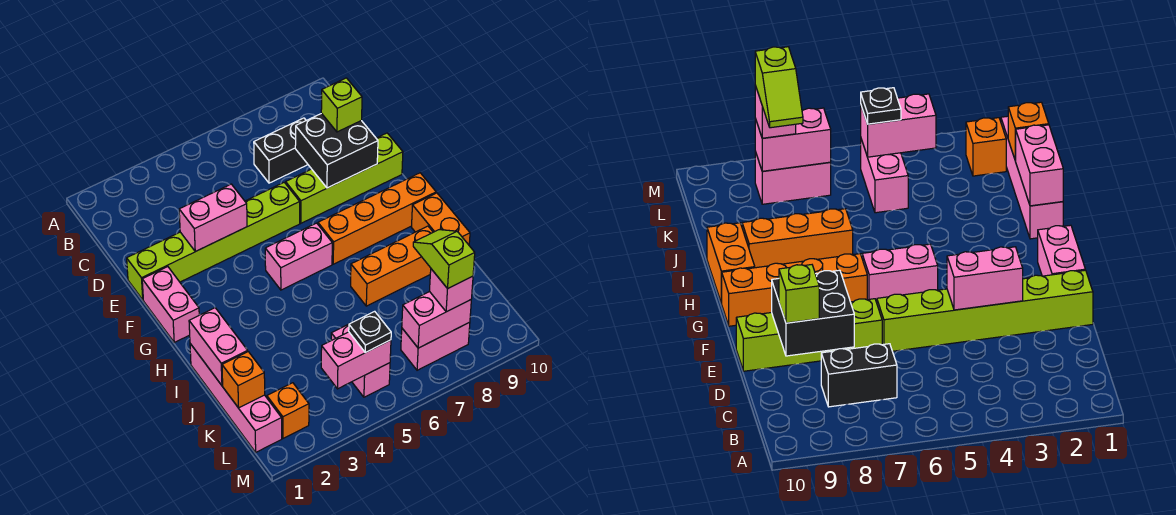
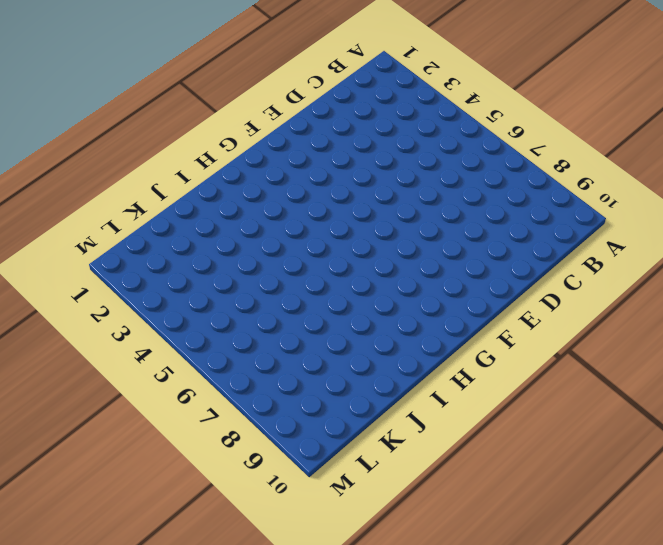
none -> black 1x2 brick [254,118,308,183]
none -> lime 1x6 brick [127,182,300,300]
none -> lime 1x4 brick [286,133,403,223]

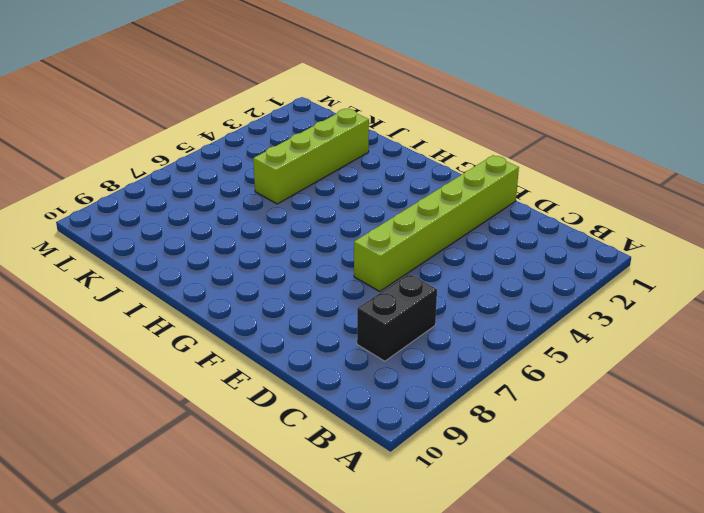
lime 1x4 brick [253,109,369,204] -> lime 1x4 brick moved to [286,133,403,223]
none -> pink 1x2 brick [142,267,199,342]
none -> pink 1x2 brick [265,223,332,290]
none -> orange 1x4 brick [318,173,436,264]

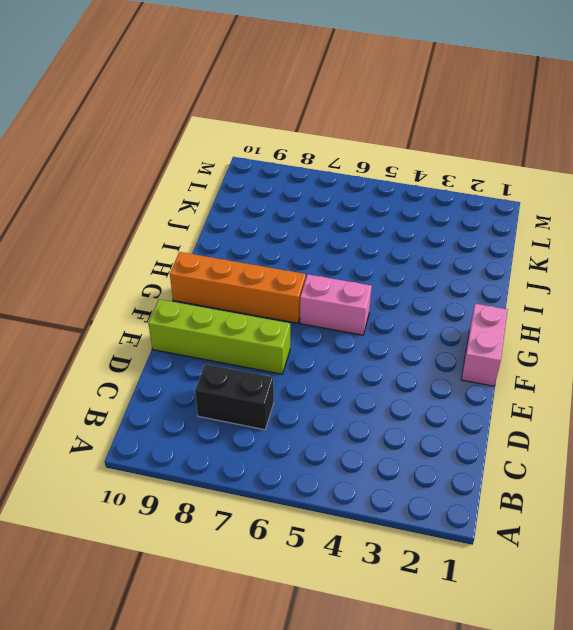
none -> lime 1x6 brick [127,182,300,300]
none -> orange 1x2 brick [412,193,470,245]
none -> pink 1x4 brick [190,344,282,452]

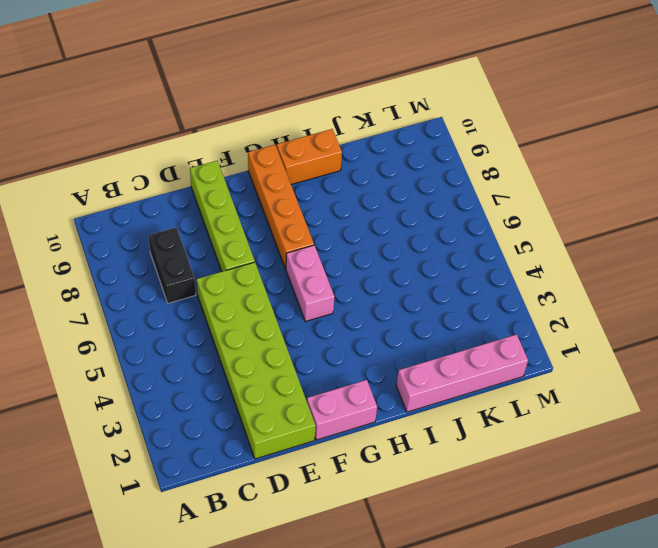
lime 2x6 brick [197,262,316,459] -> lime 1x6 brick [127,182,300,300]
none -> orange 1x3 brick [351,226,433,306]
none -> pink 1x2 brick [331,324,390,397]
none -> orange 1x1 brick [267,383,309,438]

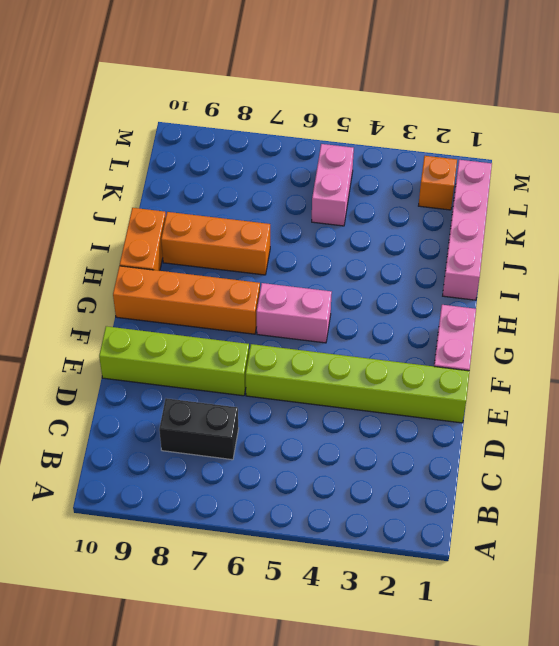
none -> pink 1x2 brick [401,322,470,370]
none -> black 2x2 brick [295,113,378,188]
none -> pink 1x2 brick [179,184,247,252]

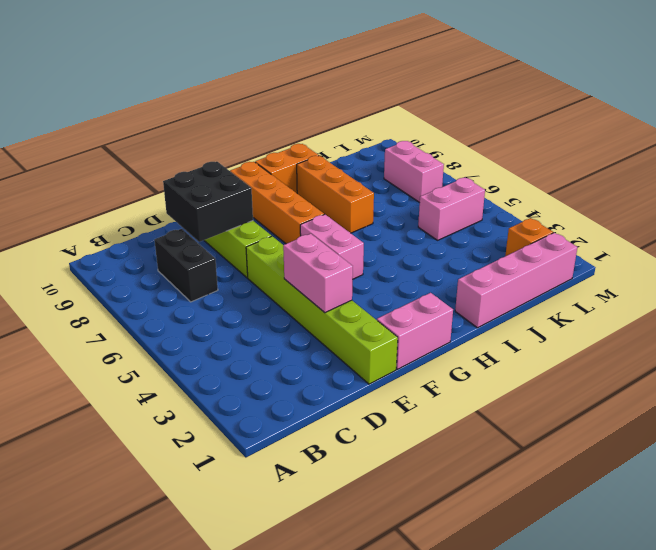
none -> pink 1x2 brick [189,308,248,386]
none -> orange 1x1 brick [222,352,265,408]
none -> pink 1x2 brick [321,332,391,389]

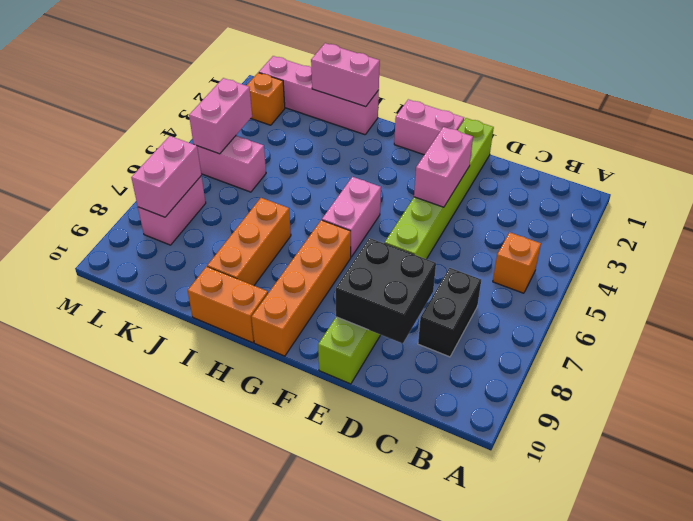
orange 1x1 brick [493,232,541,293] -> orange 1x1 brick moved to [222,352,265,408]
none -> lime 1x1 brick [321,78,362,132]
none -> black 1x1 plate [349,311,391,353]
none -> pink 1x1 brick [430,269,473,312]

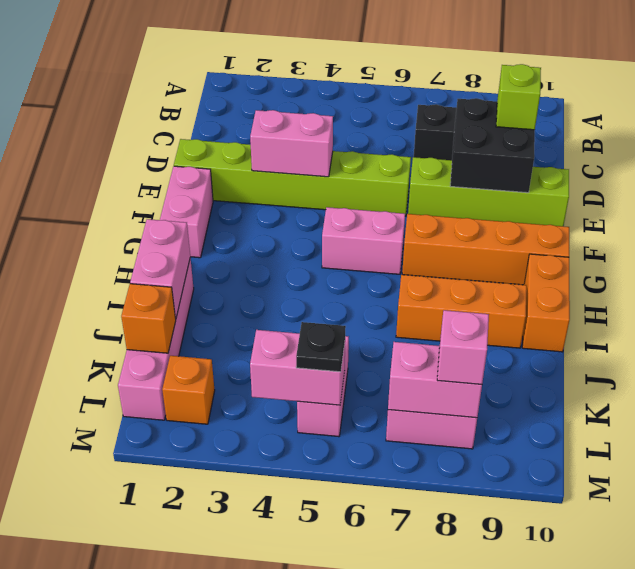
none -> lime 1x2 slope [413,230,475,289]

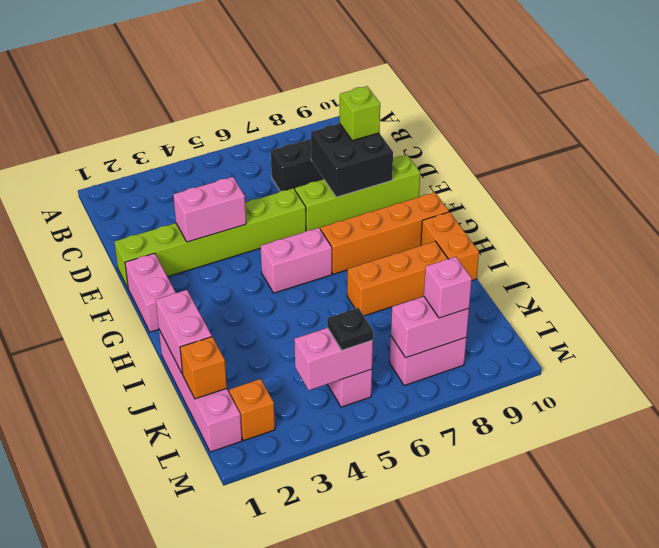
none -> lime 1x2 slope [413,230,475,289]

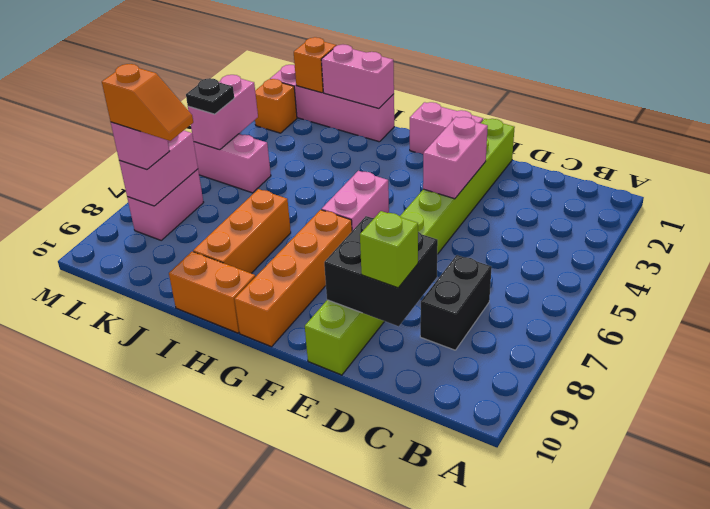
orange 1x2 slope [102,64,193,141] -> lime 1x2 slope [413,230,475,289]

